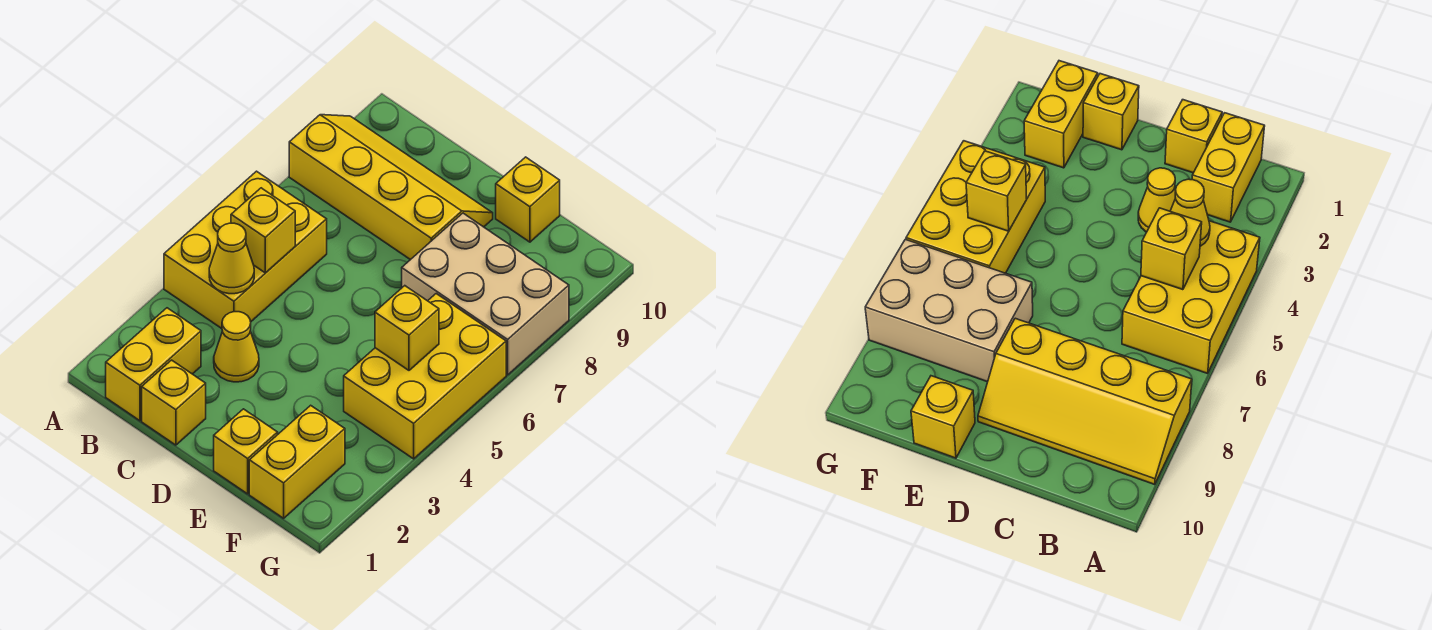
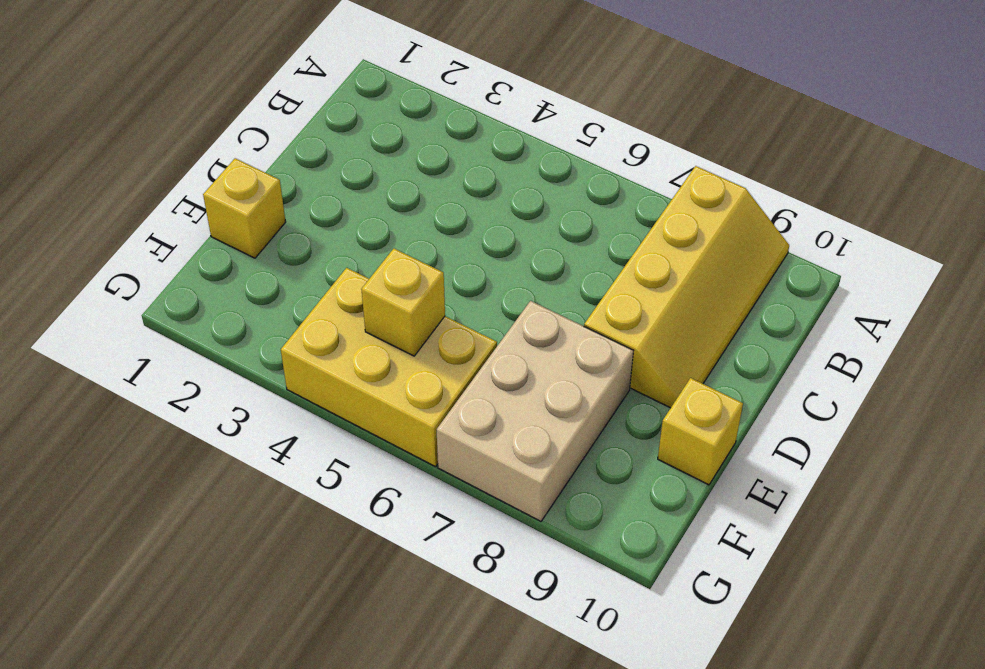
none -> yellow 2x3 brick [164,171,327,329]
none -> yellow 1x2 brick [106,308,201,421]
none -> yellow 1x1 brick [142,360,206,445]

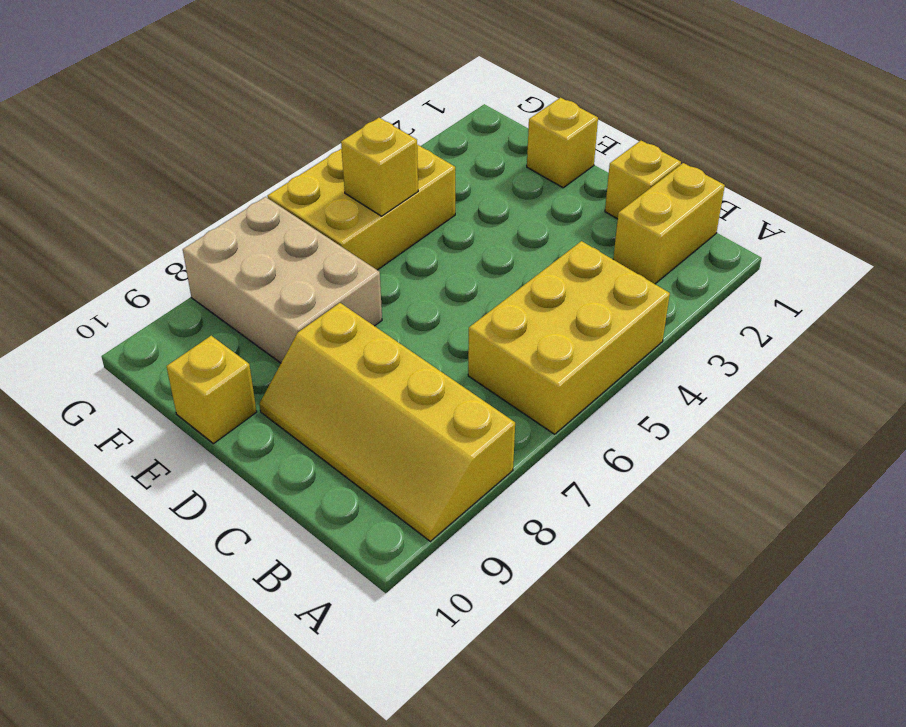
none -> yellow 1x1 cone [214,312,259,382]
none -> yellow 1x2 brick [249,405,345,518]
none -> yellow 1x1 cone [209,223,254,294]

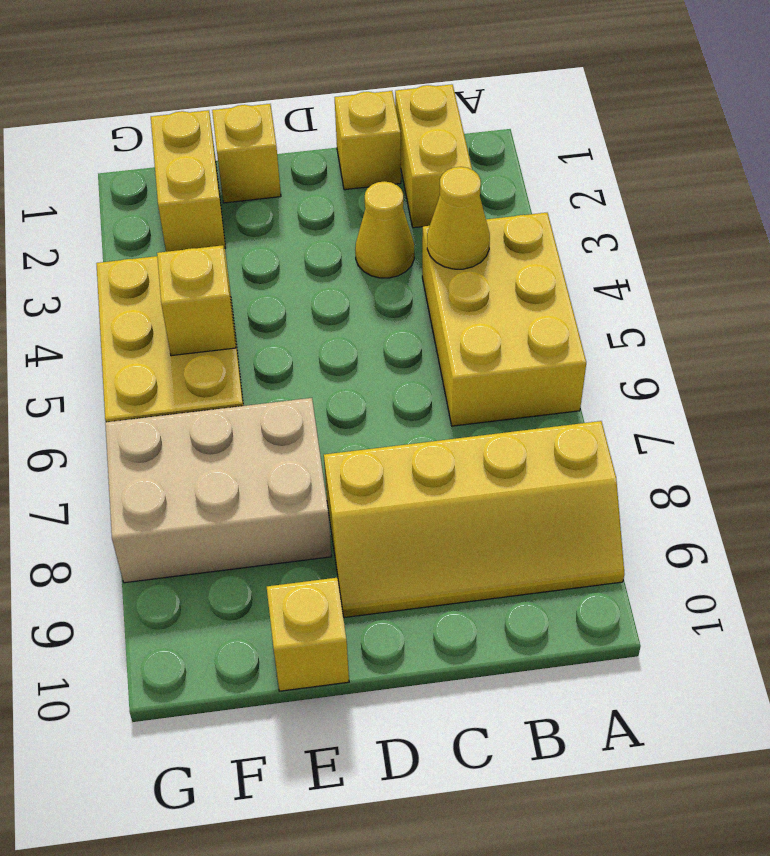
none -> yellow 1x1 brick [231,188,295,273]

